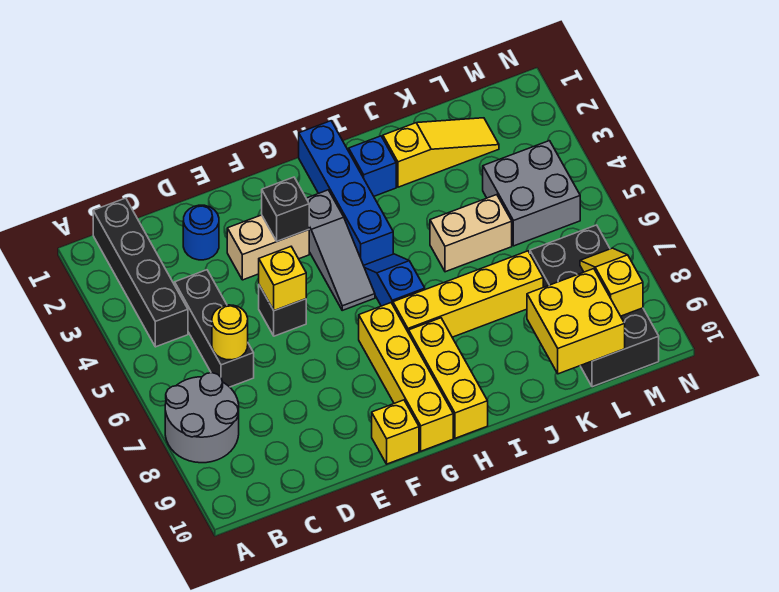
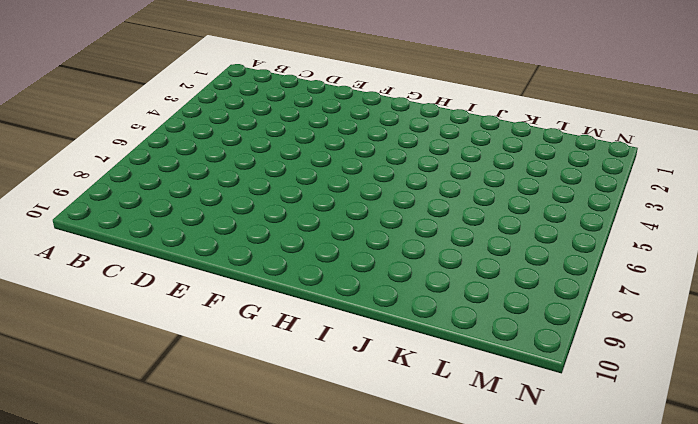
none -> grey 2x2 round brick [165,373,239,463]
none -> black 1x4 brick [93,198,188,347]
none -> black 1x3 brick [175,270,254,387]

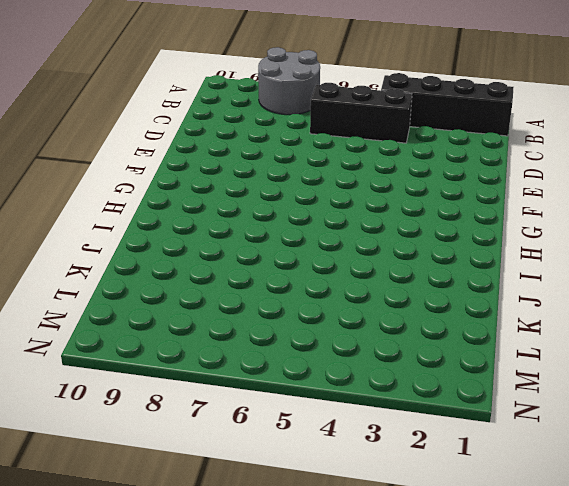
none -> blue 1x1 round brick [183,205,219,260]
none -> tan 1x2 brick [227,215,309,280]
none -> black 1x1 brick [259,285,306,336]

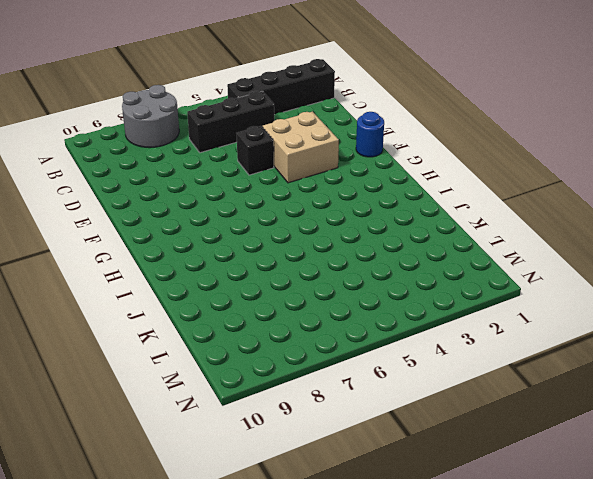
tan 2x2 brick [263,112,339,183] -> tan 1x2 brick [227,215,309,280]
blue 1x1 round brick [356,112,384,157] -> blue 1x1 round brick moved to [183,205,219,260]
none -> yellow 1x1 brick [372,400,419,464]
none -> grey 1x3 slope [306,190,375,310]
none -> yellow 1x4 brick [359,303,453,451]

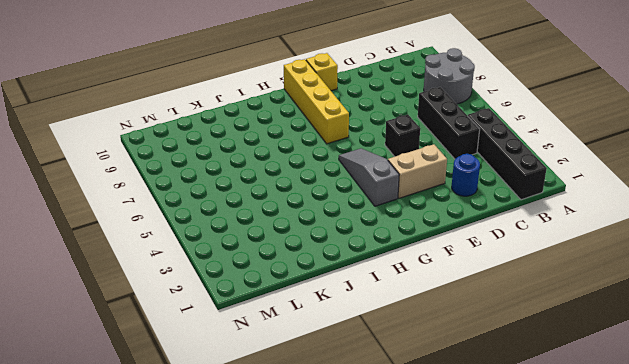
none -> blue 1x4 brick [299,121,393,265]
none -> blue 1x2 slope [364,254,425,306]
none -> yellow 1x4 brick [393,251,543,337]

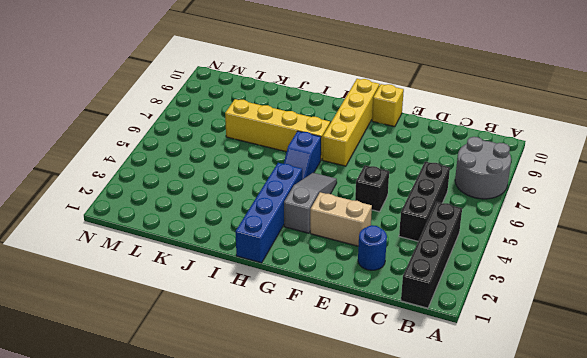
none -> yellow 1x3 brick [409,318,488,438]
none -> blue 1x1 brick [349,136,396,196]
none -> yellow 1x3 slope [383,118,499,187]

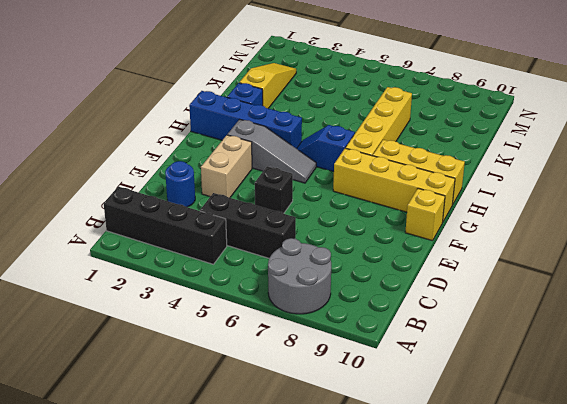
none -> tan 1x2 brick [430,195,512,272]
none -> grey 2x2 brick [483,141,580,246]
none -> black 2x4 brick [530,225,659,387]

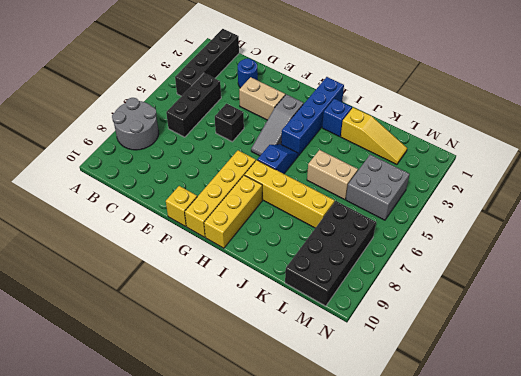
none -> yellow 1x1 round brick [212,305,248,360]
none -> yellow 1x1 brick [259,247,306,311]
none -> black 1x1 brick [262,177,309,241]

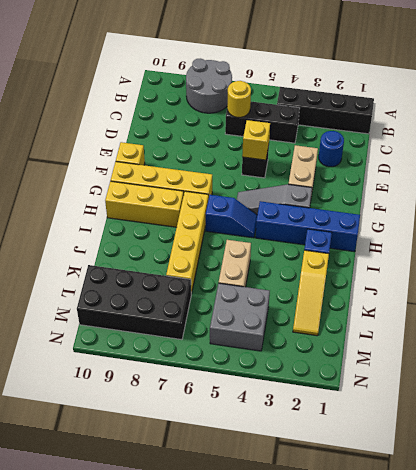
none -> black 1x1 brick [262,177,309,241]
none -> yellow 2x2 brick [527,269,625,374]
none -> yellow 1x2 slope [580,248,643,316]

